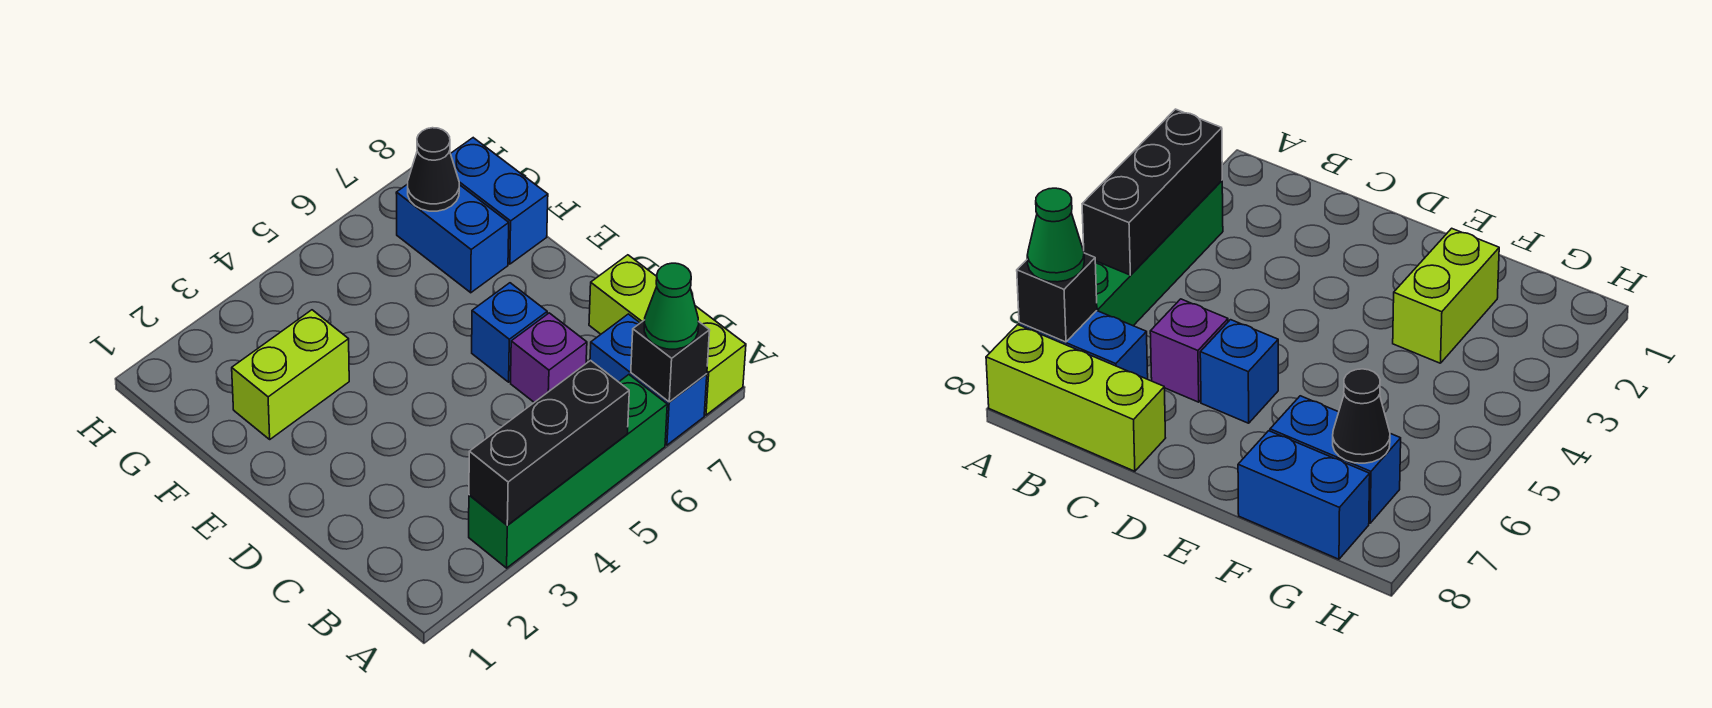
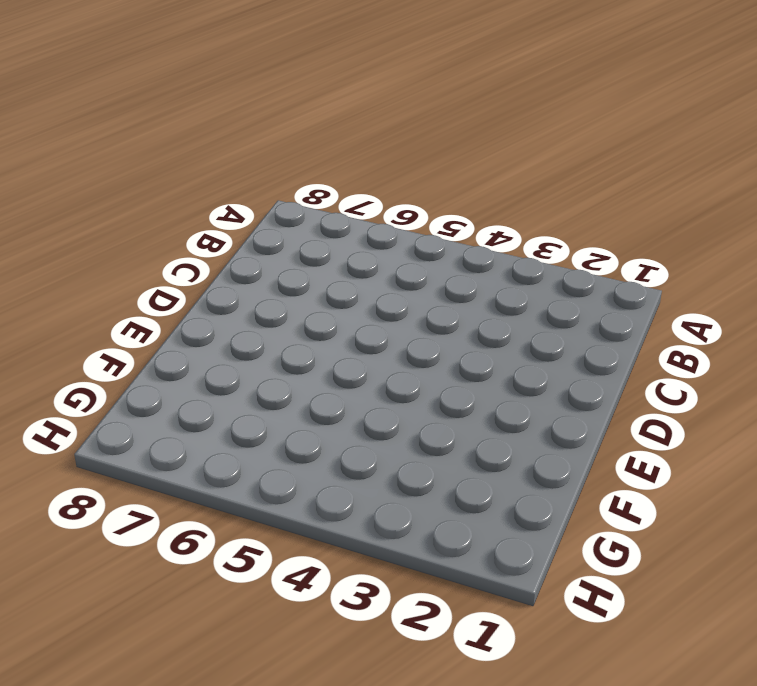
none -> green 1x4 brick [469,375,667,568]
none -> blue 1x2 brick [590,314,707,445]
none -> lime 1x3 brick [589,255,746,415]

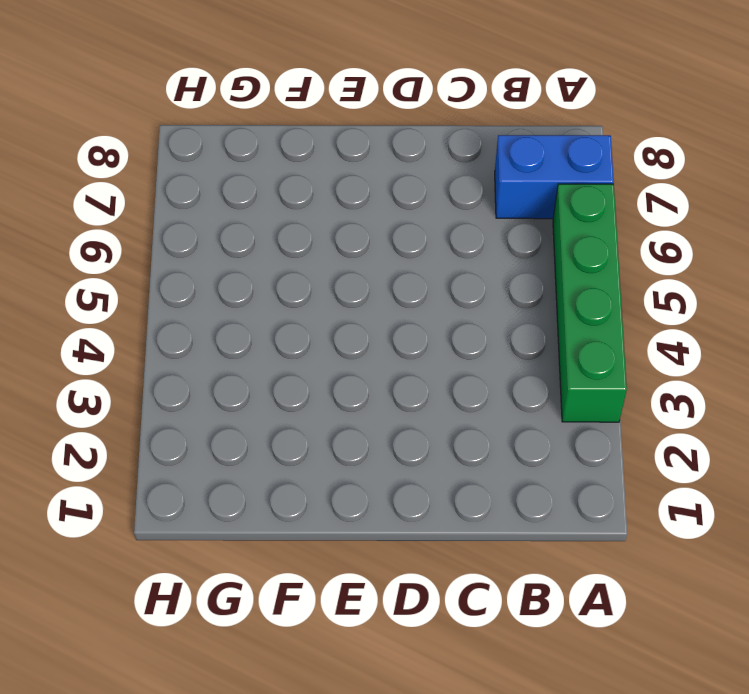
none -> lime 1x3 brick [589,255,746,415]
none -> purple 1x1 brick [511,313,587,402]
none -> blue 1x1 brick [472,283,547,382]

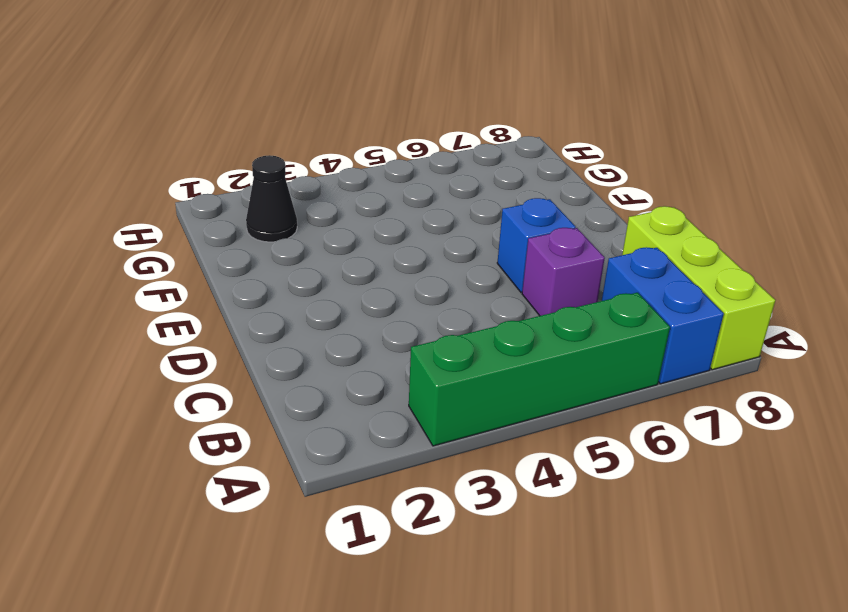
black 1x1 cone [246,155,297,242] -> black 1x1 cone moved to [408,128,459,211]
none -> lime 1x2 brick [232,310,349,439]
none -> blue 1x2 brick [396,184,509,293]
none -> blue 1x2 brick [451,138,548,264]

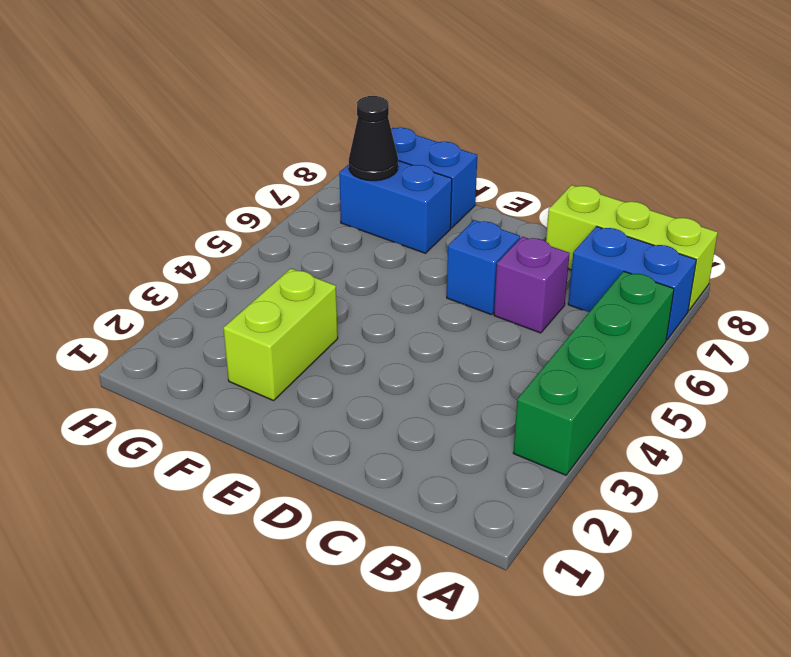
none -> black 1x3 brick [469,361,629,525]
none -> black 1x1 brick [631,320,710,402]
none -> green 1x1 cone [644,263,699,349]

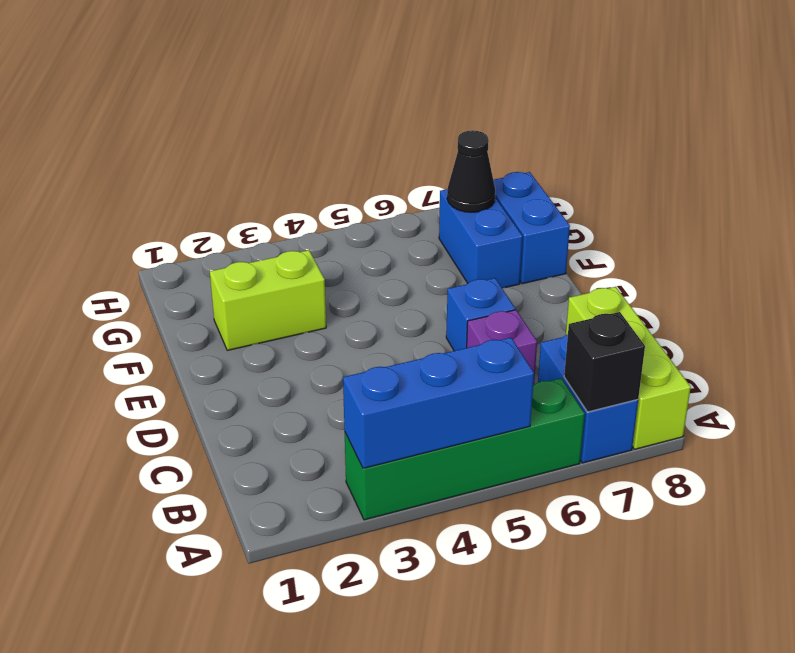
blue 1x3 brick [343,338,534,468] -> black 1x3 brick [469,361,629,525]
none -> green 1x1 cone [644,263,699,349]

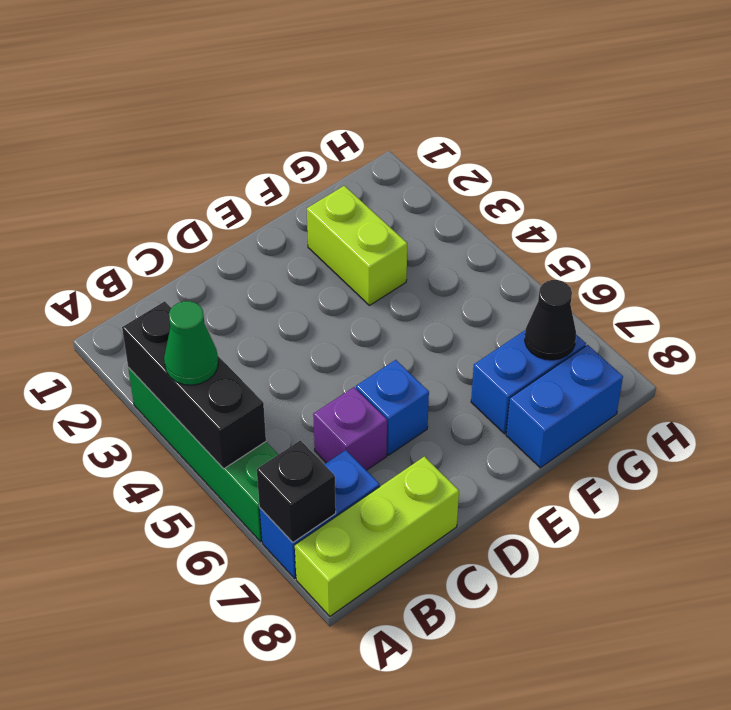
green 1x1 cone [164,301,218,385] -> green 1x1 cone moved to [644,263,699,349]

